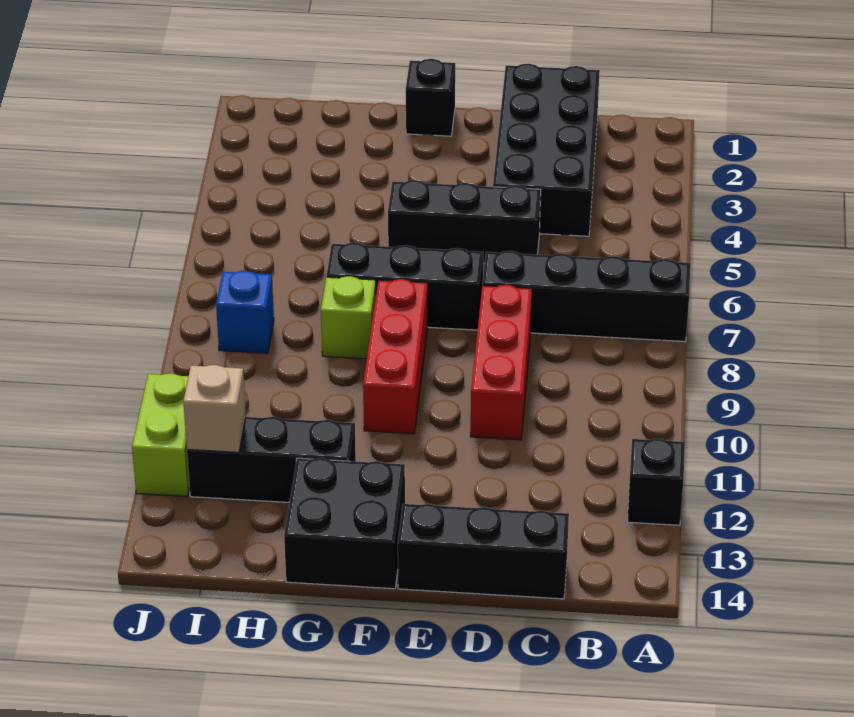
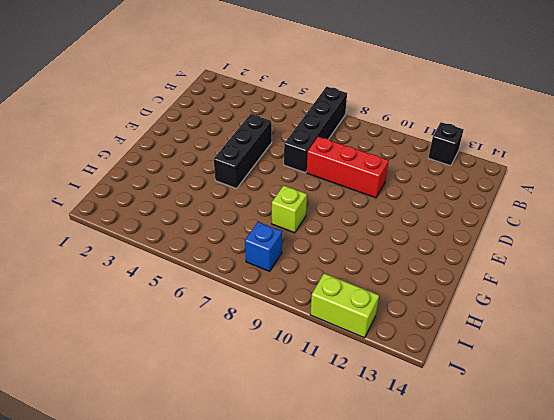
none -> black 2x4 brick [493,64,600,236]
none -> black 1x3 brick [398,504,569,599]
none -> black 1x3 brick [326,243,483,330]

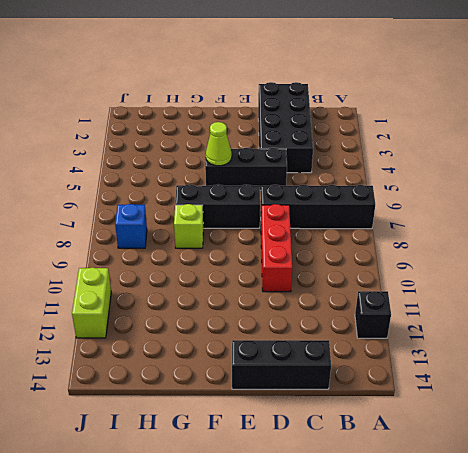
lime 1x1 cone [206,122,232,166] -> none
none -> black 1x1 brick [406,59,455,136]
none -> red 1x3 brick [363,279,428,434]
none -> black 2x2 brick [284,458,405,589]

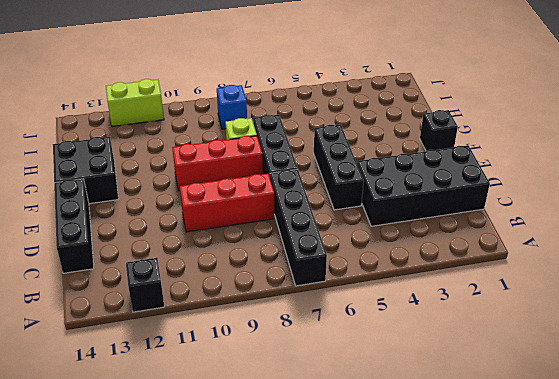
none -> black 1x3 brick [187,417,356,502]
none -> tan 1x1 brick [183,365,246,452]

